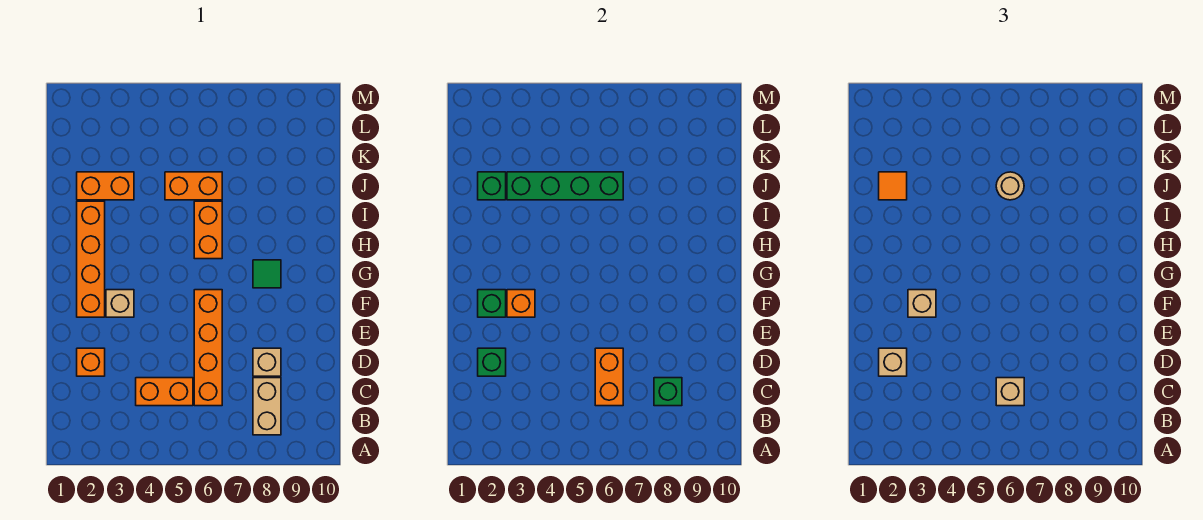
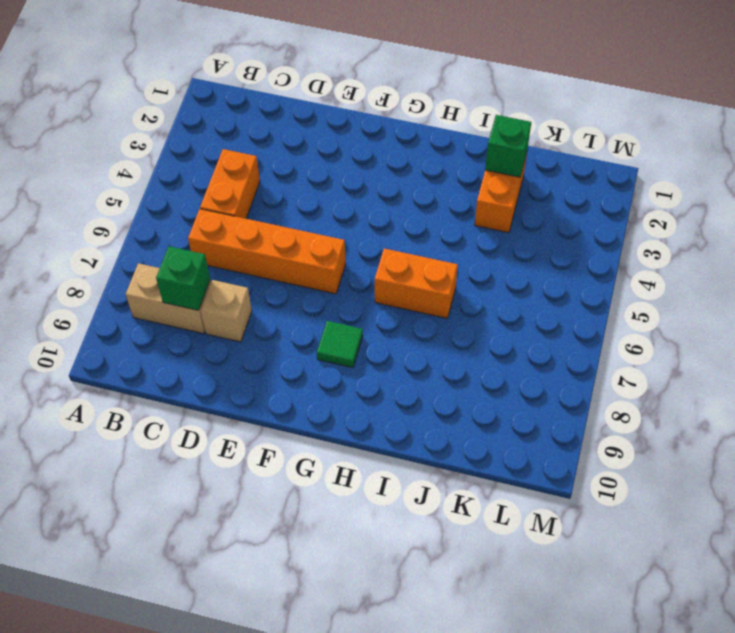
none -> orange 1x1 brick [77,348,105,376]
none -> orange 1x4 brick [77,201,105,317]
none -> tan 1x1 brick [106,290,134,317]

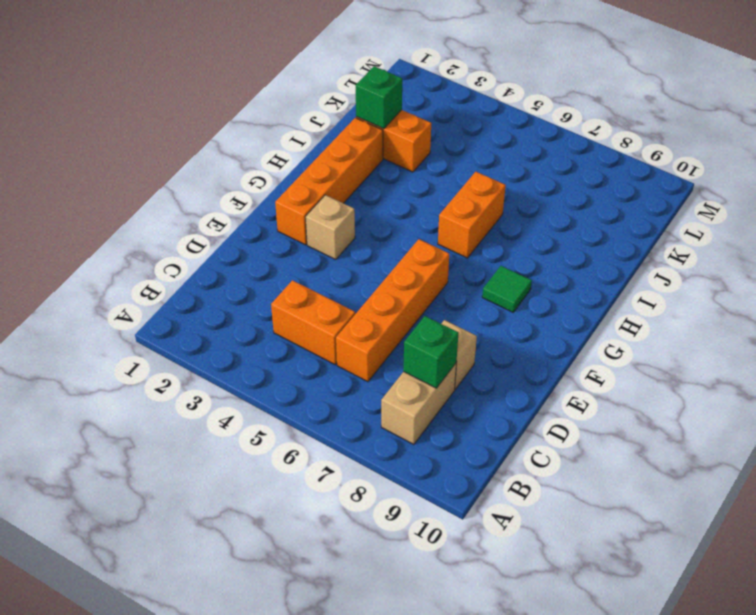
none -> orange 1x1 brick [77,348,105,376]
none -> orange 1x2 brick [165,172,222,200]
none -> orange 1x2 brick [595,348,623,406]

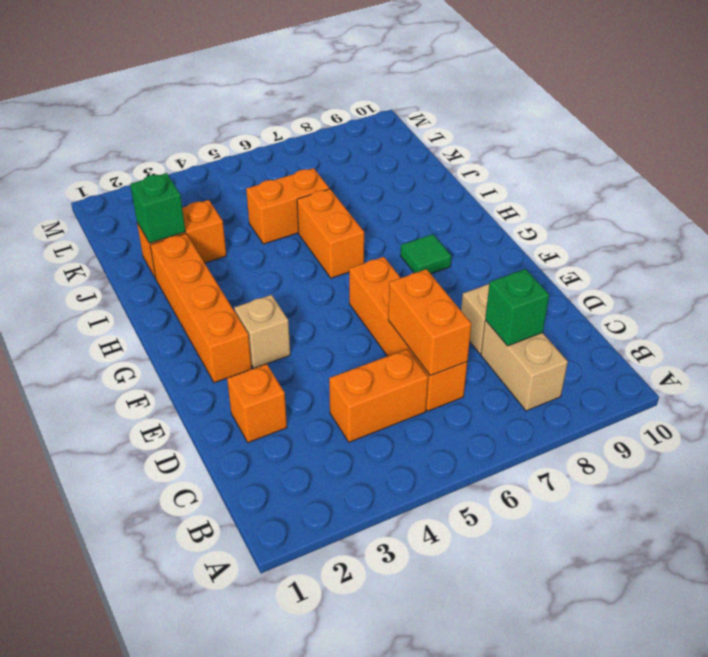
none -> green 1x1 brick [478,348,506,376]
none -> green 1x1 brick [478,290,506,317]
none -> orange 1x1 brick [507,290,535,317]

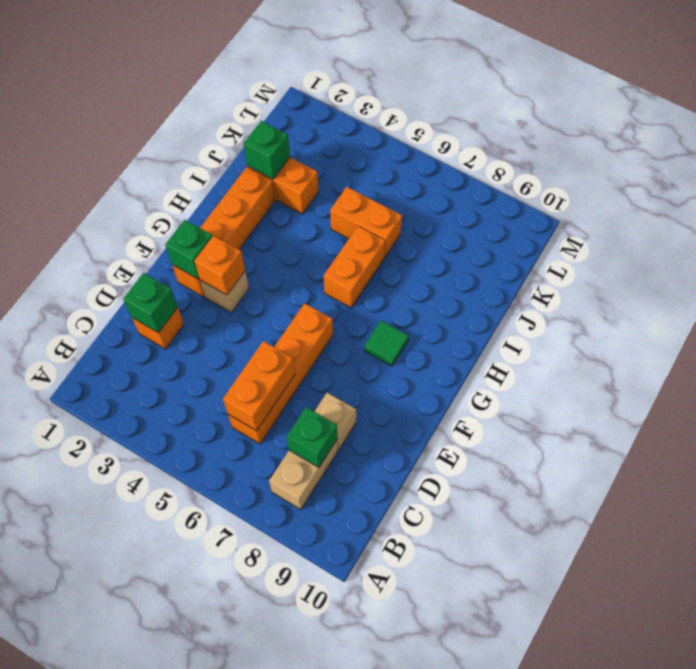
none -> orange 1x2 brick [136,378,193,406]
none -> green 1x4 brick [507,172,623,200]
none -> tan 1x1 brick [996,378,1024,406]

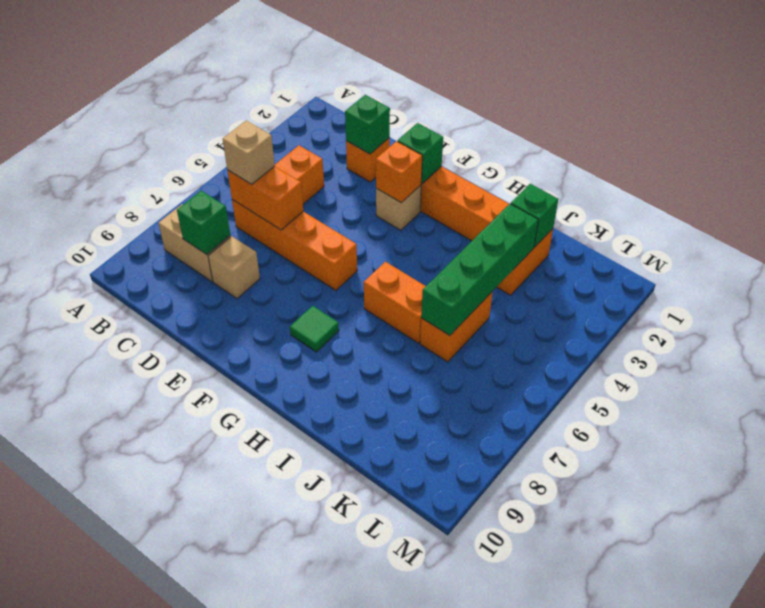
none -> tan 1x1 brick [879,348,907,376]
none -> tan 1x1 brick [908,290,936,317]
none -> orange 1x1 tile [879,172,907,200]

